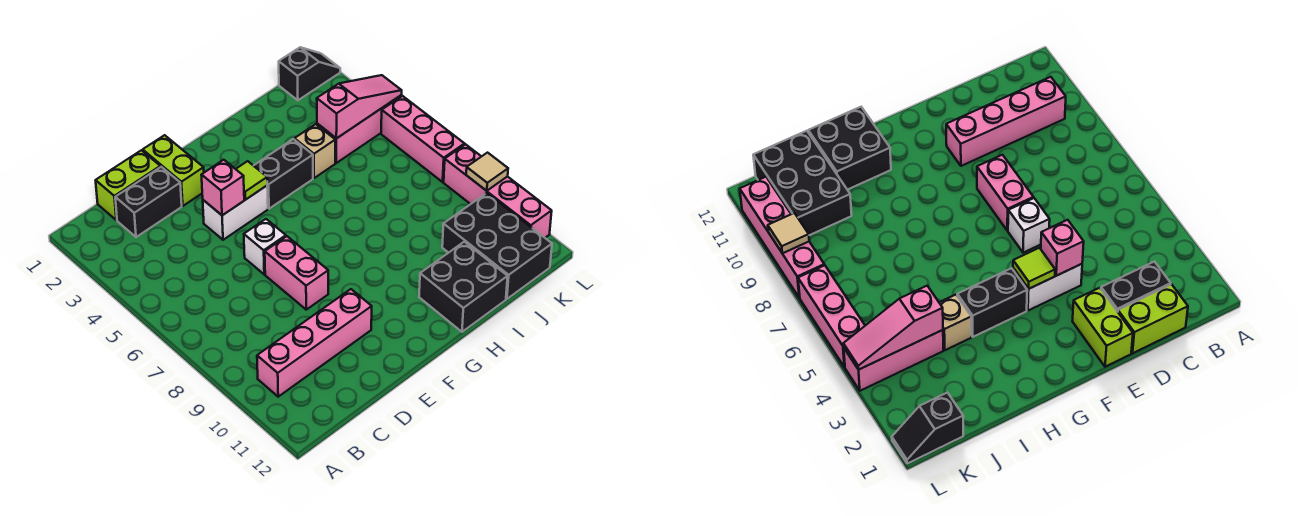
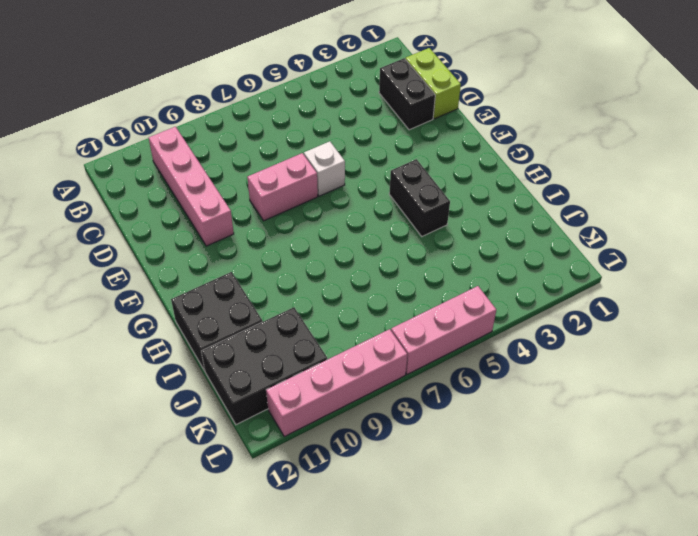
none -> lime 1x2 brick [143,135,204,206]
none -> white 1x2 brick [203,186,268,240]
none -> tan 1x1 brick [294,124,335,178]

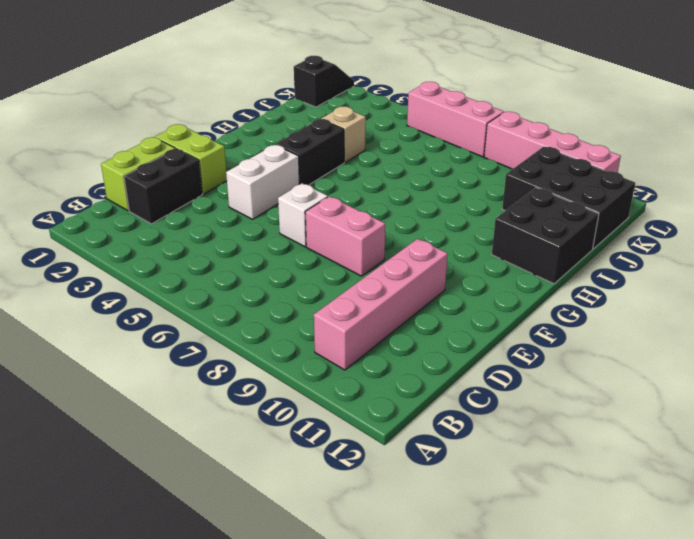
none -> pink 1x3 brick [317,96,401,163]
none -> pink 1x1 brick [202,160,244,215]
none -> lime 1x1 tile [236,161,267,200]

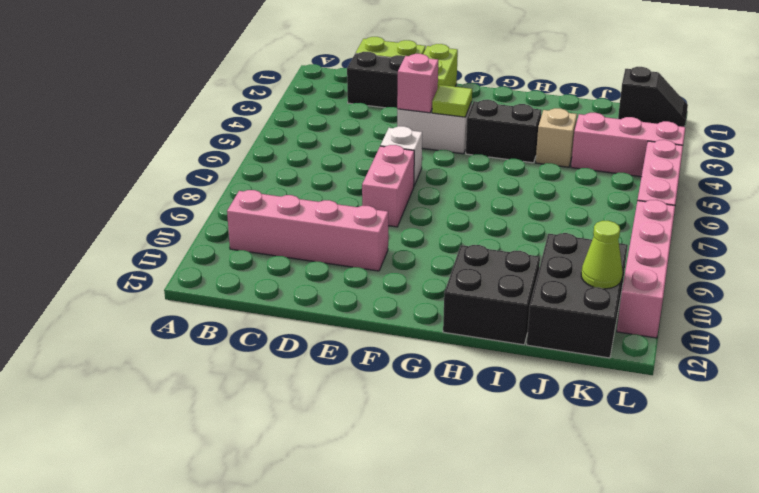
lime 1x1 cone [581,221,623,289] -> none
none -> pink 1x3 slope [317,75,402,139]
none -> tan 1x1 tile [466,153,508,191]

